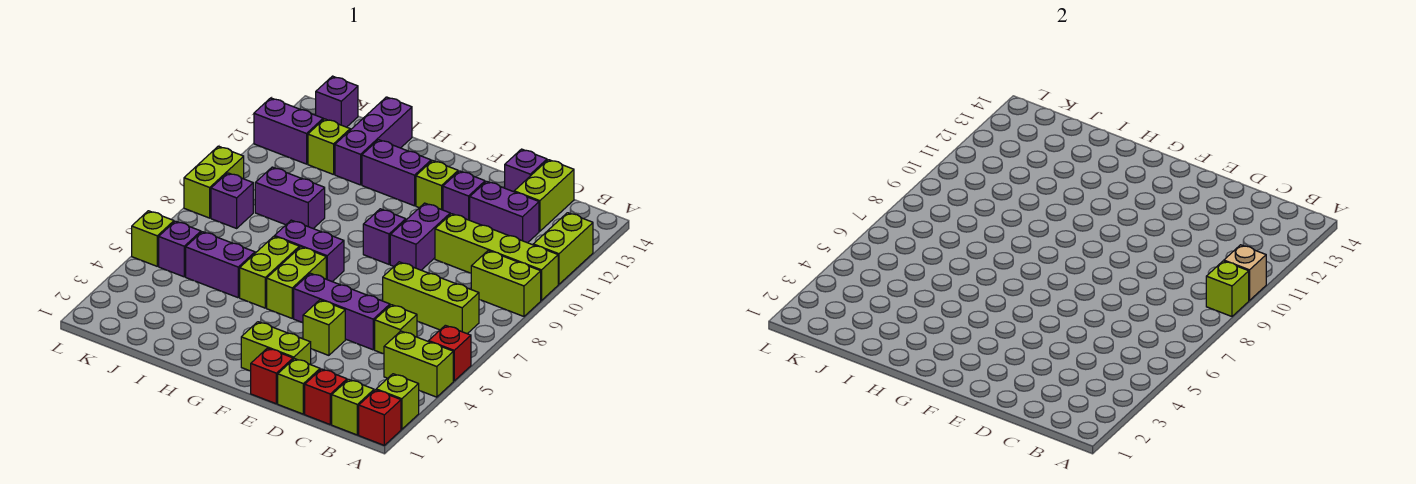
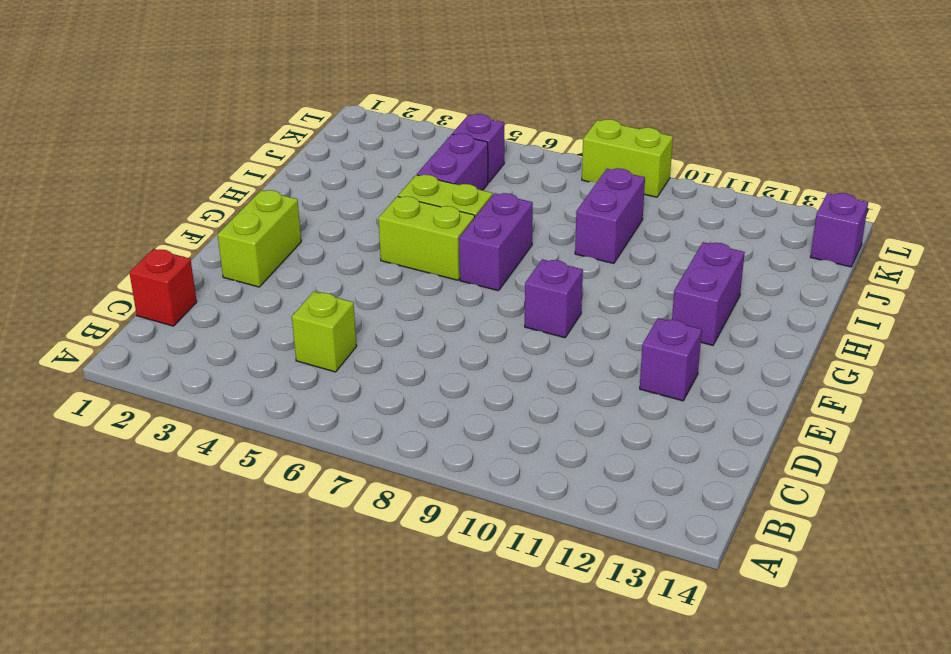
none -> red 1x1 brick [359,390,401,445]
none -> lime 1x1 brick [376,374,419,429]
none -> lime 1x2 brick [384,331,453,397]
none -> red 1x1 brick [429,325,471,381]

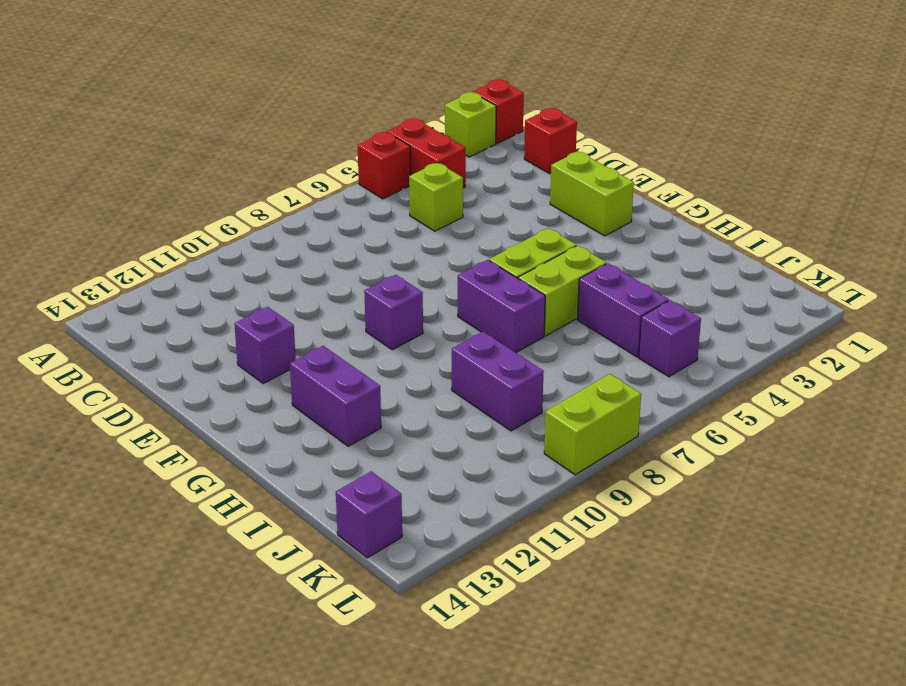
red 1x2 brick [387,119,466,188] -> lime 1x2 brick [384,331,453,397]
none -> lime 1x2 brick [471,251,541,316]
none -> lime 1x4 brick [435,214,558,300]
none -> lime 1x2 brick [533,213,593,284]
none -> lime 1x1 brick [332,379,374,435]

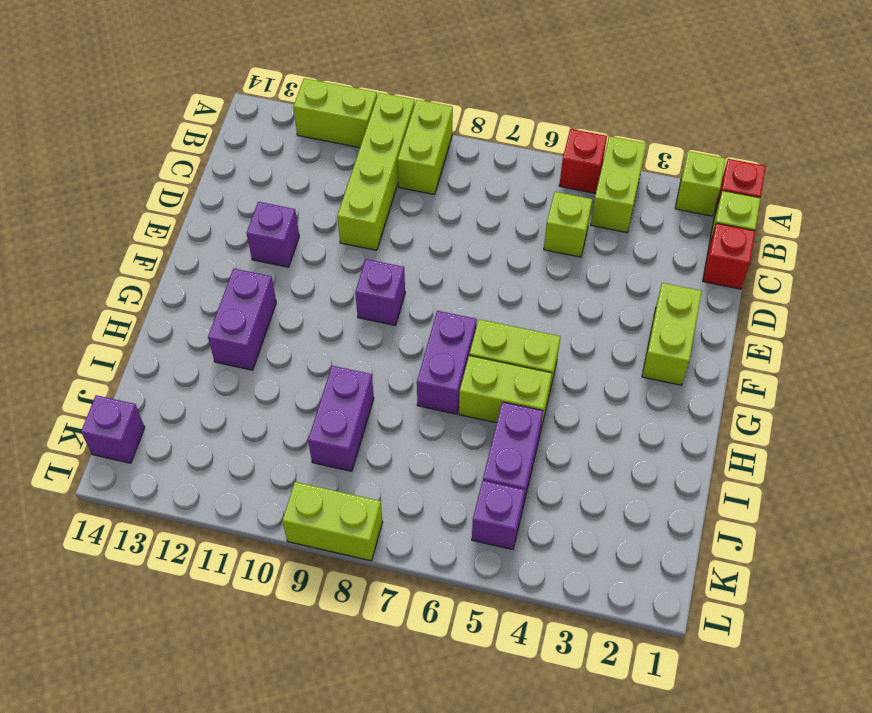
none -> lime 1x3 brick [383,262,479,334]
none -> purple 1x2 brick [470,181,539,243]
none -> lime 1x2 brick [514,160,574,231]
none -> lime 1x1 brick [278,359,320,414]

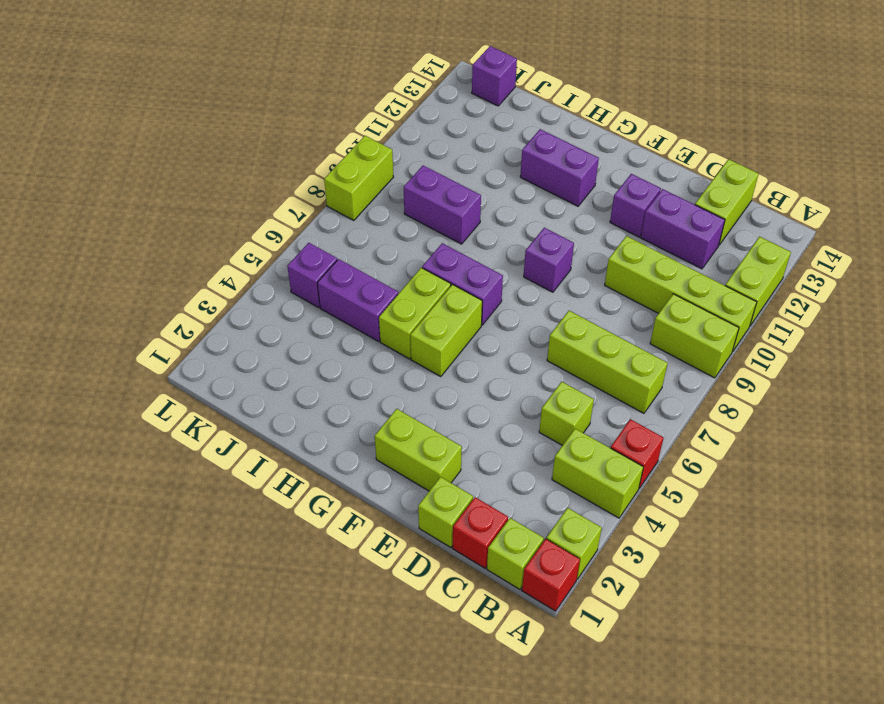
none -> purple 1x3 brick [294,273,390,350]
none -> purple 1x1 brick [505,149,547,192]
none -> red 1x1 brick [251,348,293,404]
none -> lime 1x1 brick [303,300,345,355]

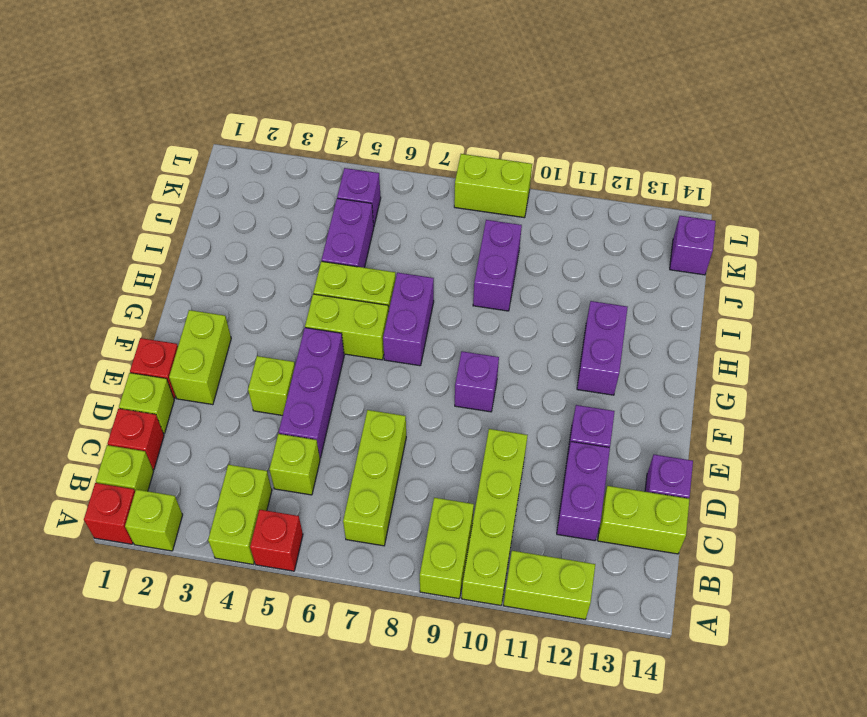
none -> purple 1x2 brick [390,203,450,270]
none -> lime 1x1 brick [416,161,458,210]
none -> purple 1x3 brick [335,97,412,185]
none -> lime 1x1 brick [308,119,350,175]

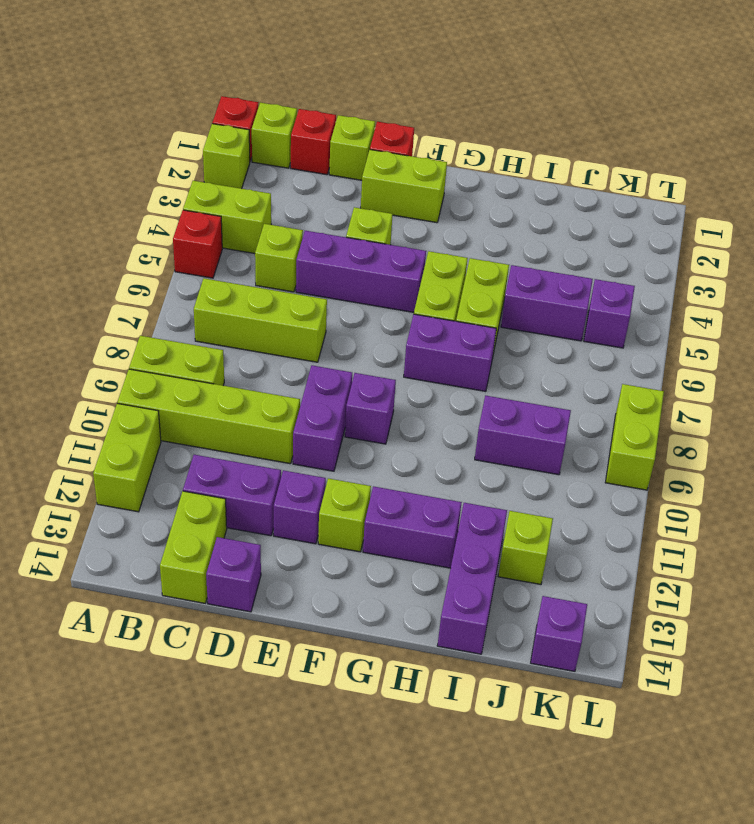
none -> purple 1x1 brick [211,173,253,228]
none -> purple 1x2 brick [254,98,323,164]
none -> lime 1x1 brick [132,211,174,266]
none -> lime 1x1 brick [1206,261,1249,316]

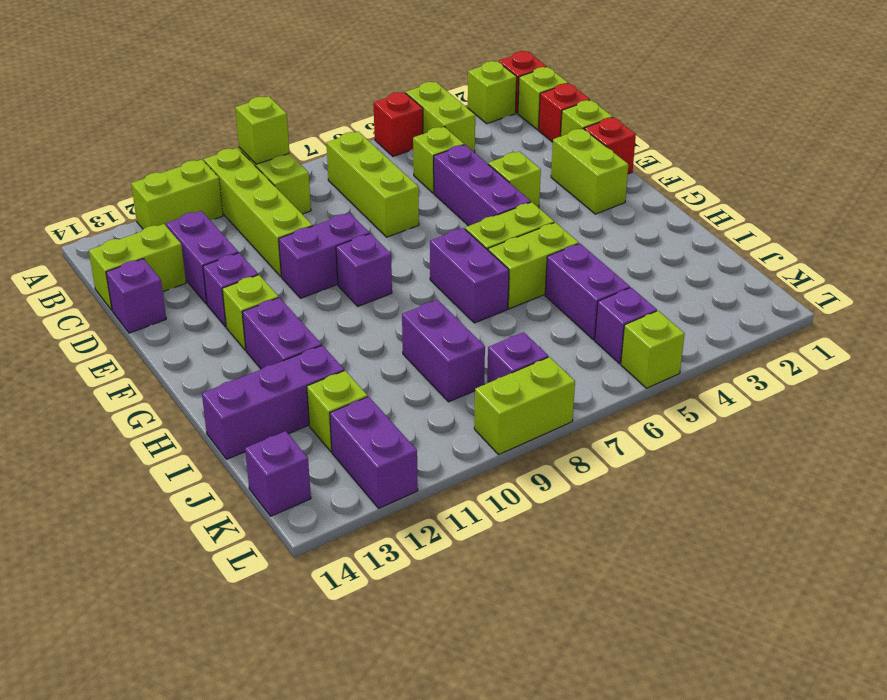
none -> tan 1x1 brick [1224,245,1266,300]

